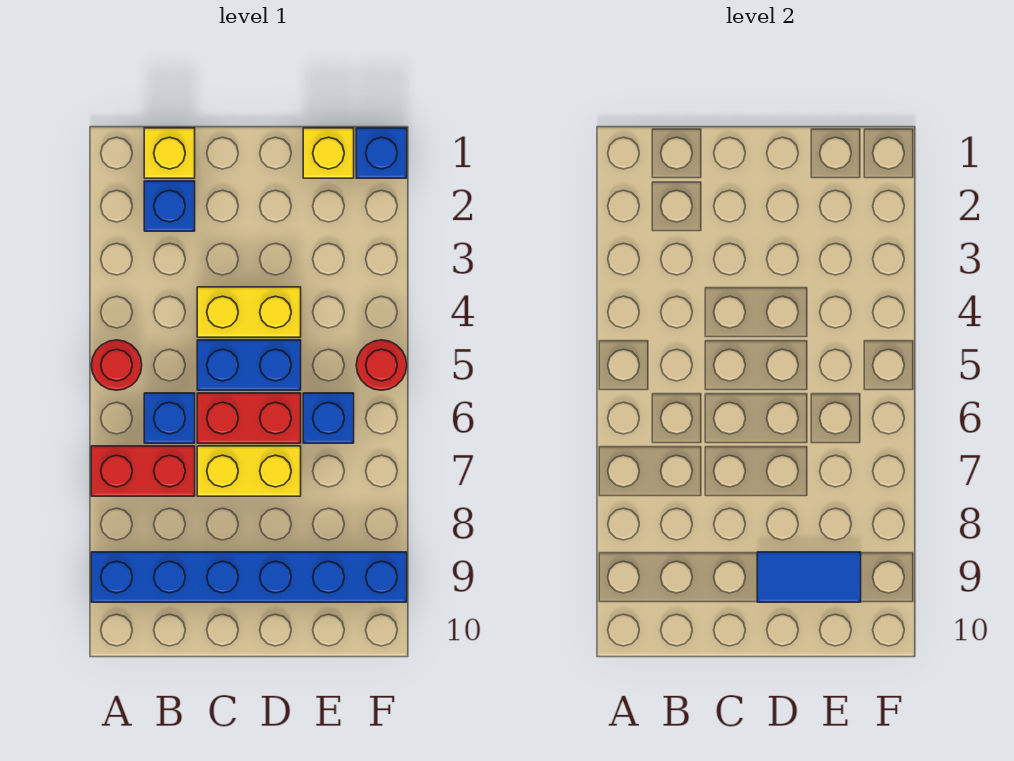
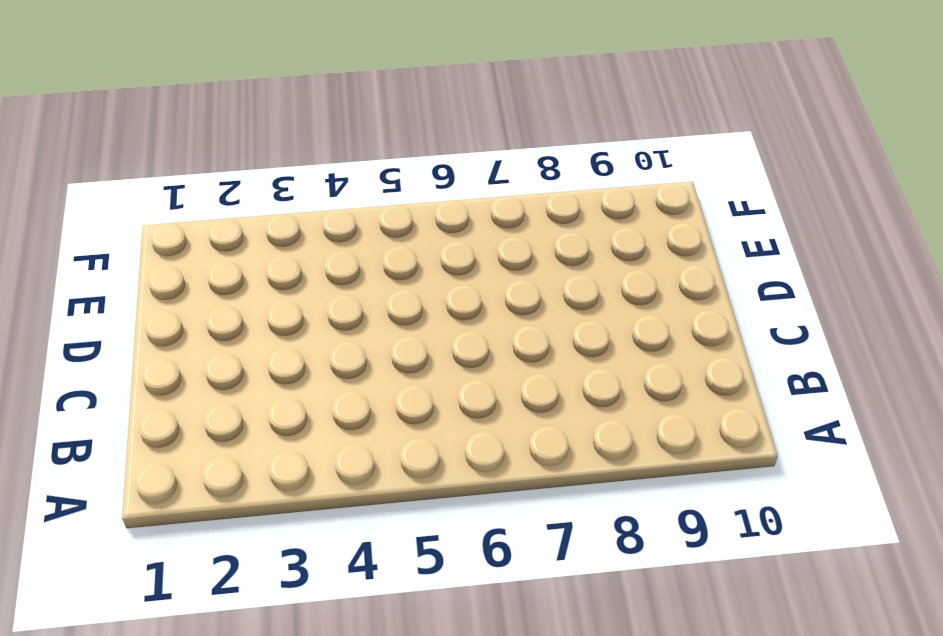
none -> red 1x1 round brick [91,340,142,390]
none -> red 1x2 brick [91,446,195,496]
none -> blue 1x6 brick [91,552,407,602]

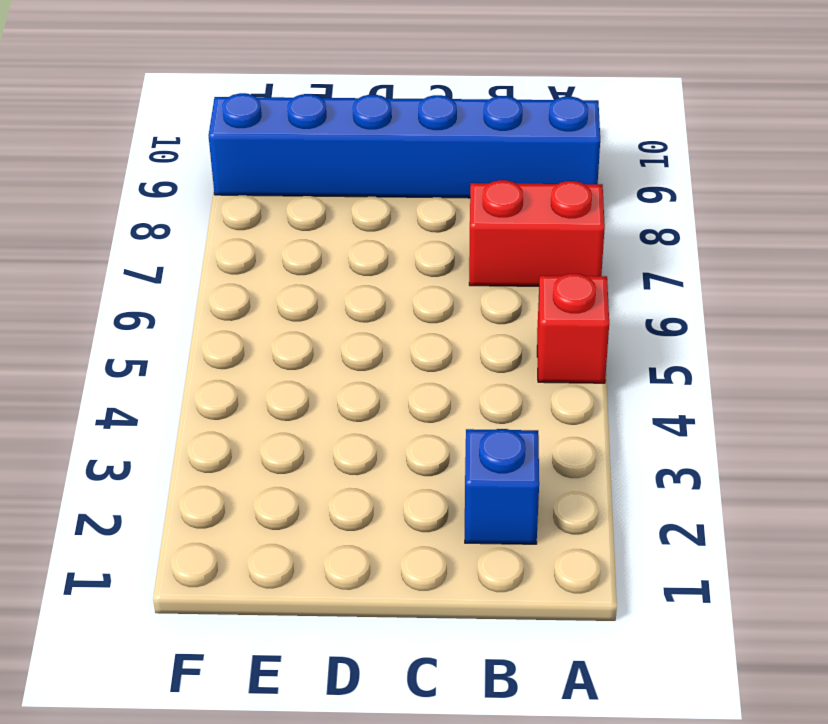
red 1x1 brick [537,274,609,383] -> red 1x1 round brick [91,340,142,390]
none -> yellow 1x1 brick [144,128,195,178]
none -> blue 1x1 brick [144,393,195,443]
none -> yellow 1x2 brick [197,287,301,337]

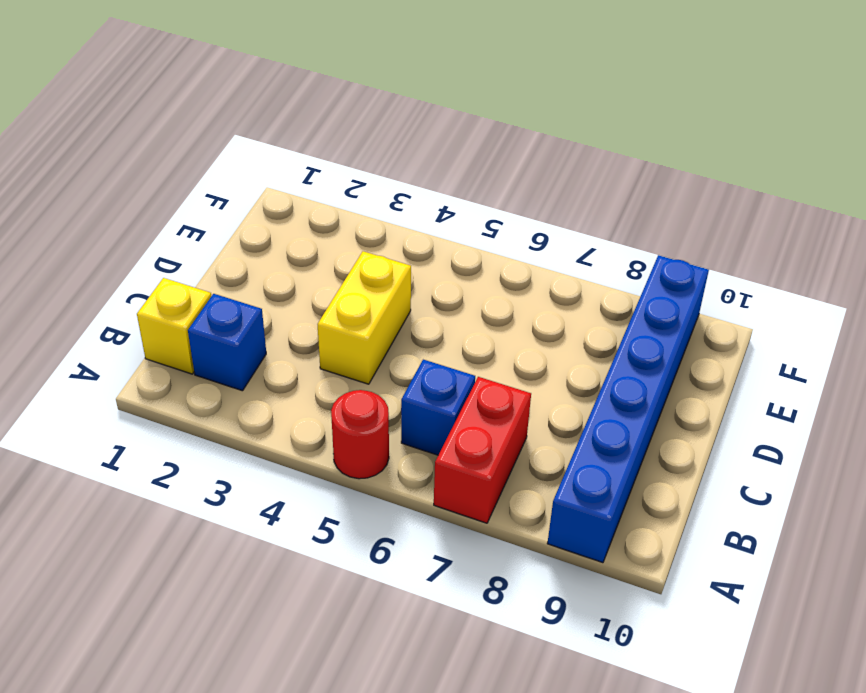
none -> blue 1x2 brick [197,340,301,390]
none -> red 1x2 brick [197,393,301,443]
none -> yellow 1x2 brick [197,446,301,496]

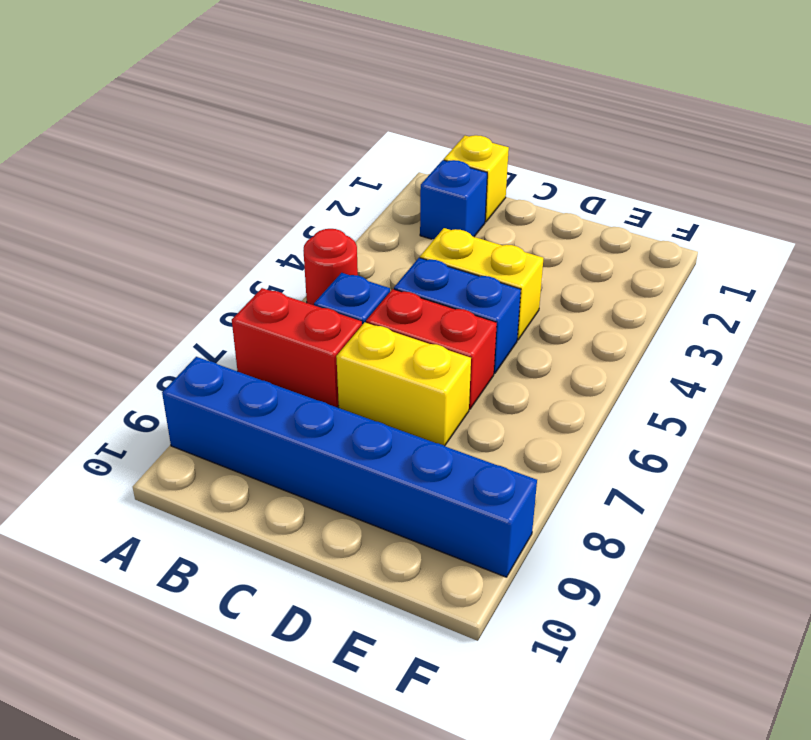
none -> yellow 1x1 brick [303,128,354,178]
none -> blue 1x1 brick [303,393,354,443]
none -> blue 1x1 brick [356,128,407,178]

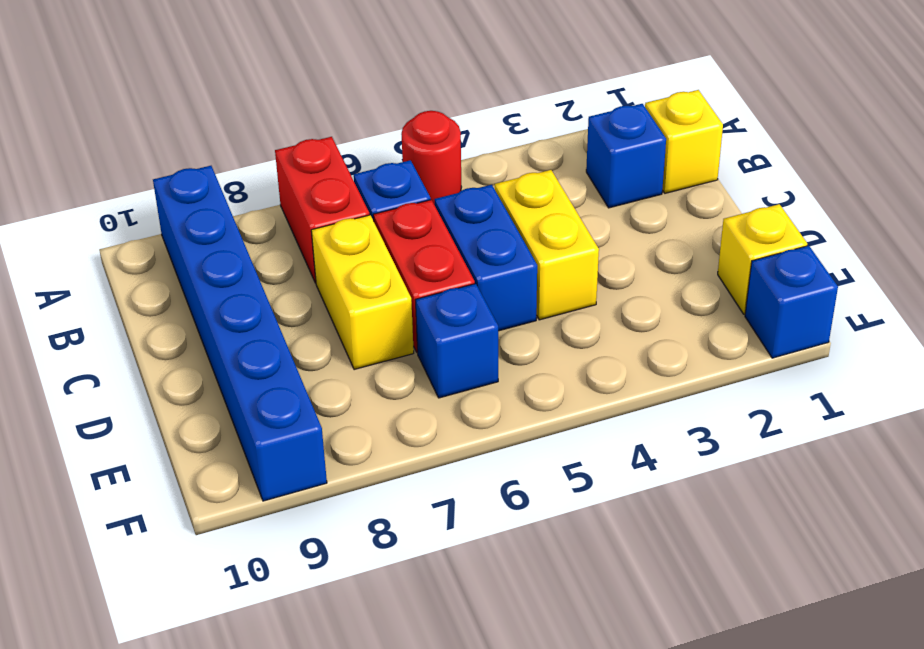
none -> red 1x1 round brick [356,340,407,390]
none -> blue 1x2 tile [757,552,861,602]

